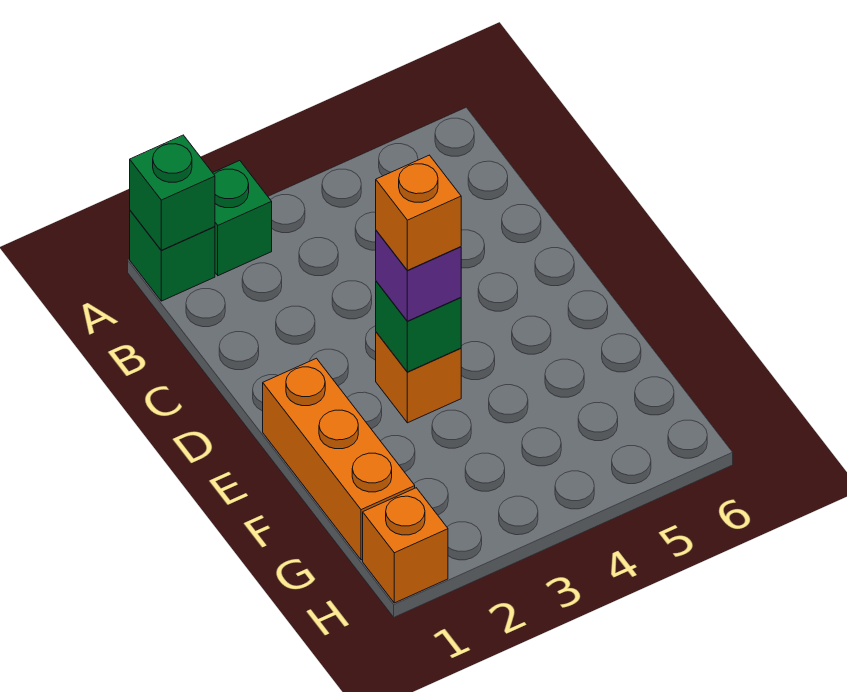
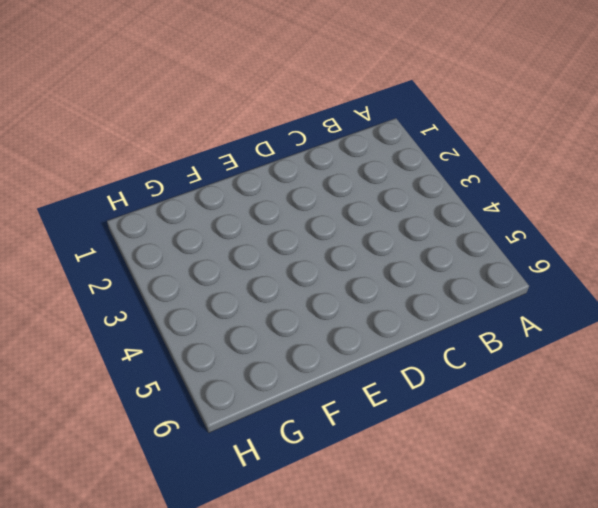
none -> green 1x1 brick [130,211,215,301]
none -> green 1x1 brick [213,161,272,276]

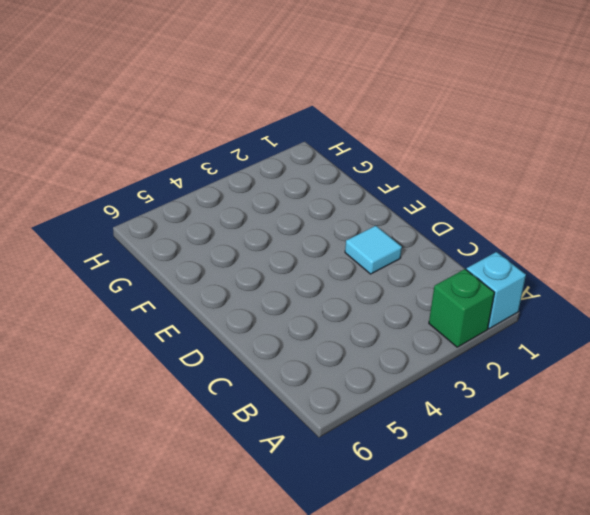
cyan 1x1 brick [466,252,526,329] -> green 1x1 brick [130,211,215,301]
cyan 1x1 tile [345,226,402,274] -> none
none -> orange 1x3 brick [263,358,415,560]
none -> orange 1x1 brick [376,332,461,423]

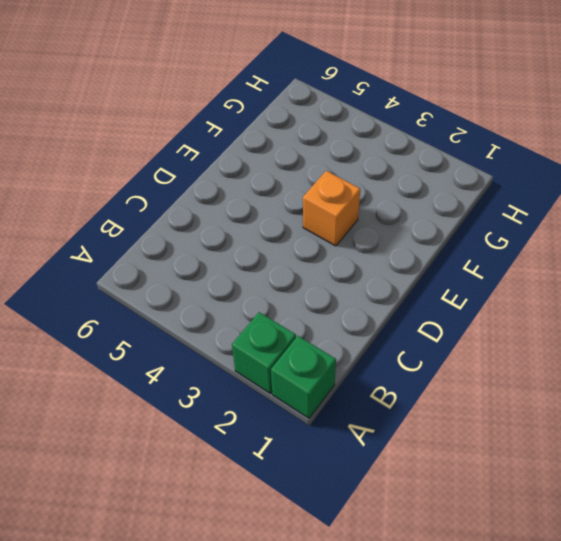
none -> orange 1x3 brick [263,358,415,560]
none -> orange 1x1 brick [363,488,448,603]

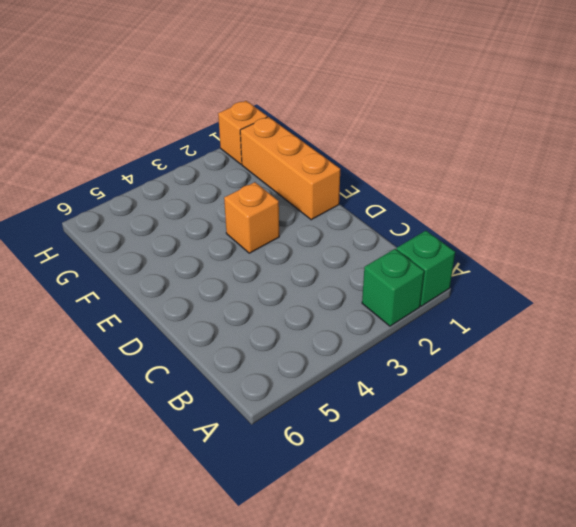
none -> green 1x1 brick [130,135,215,250]
none -> green 1x1 brick [376,281,461,372]

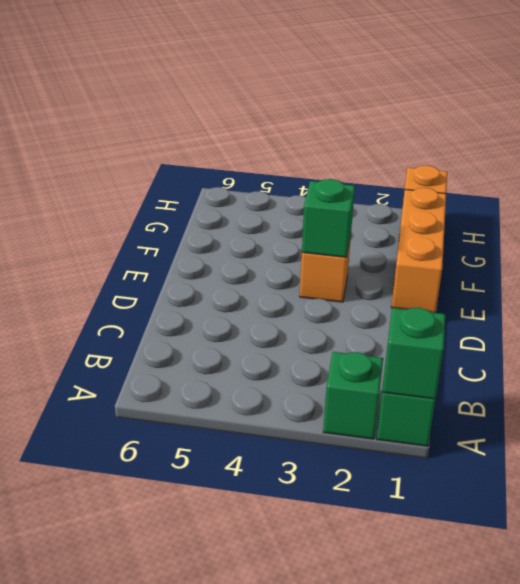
none -> purple 1x1 brick [376,231,461,321]
none -> orange 1x1 brick [376,155,461,270]

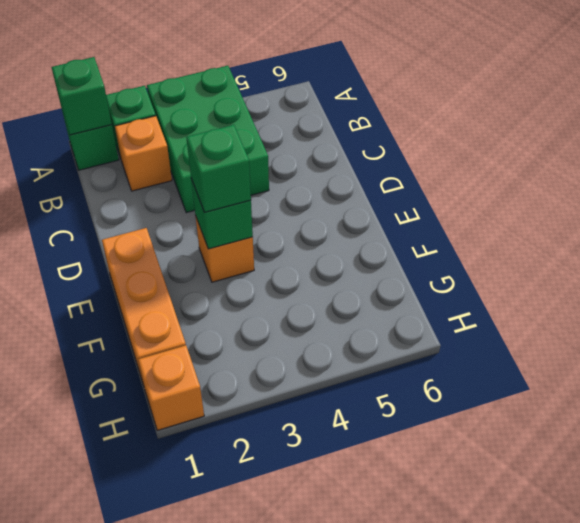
green 2x3 brick [147,66,269,213] -> none
orange 1x1 brick [115,116,172,191] -> orange 1x1 brick moved to [376,155,461,270]
green 1x1 brick [186,125,251,213] -> purple 1x1 brick [376,231,461,321]

